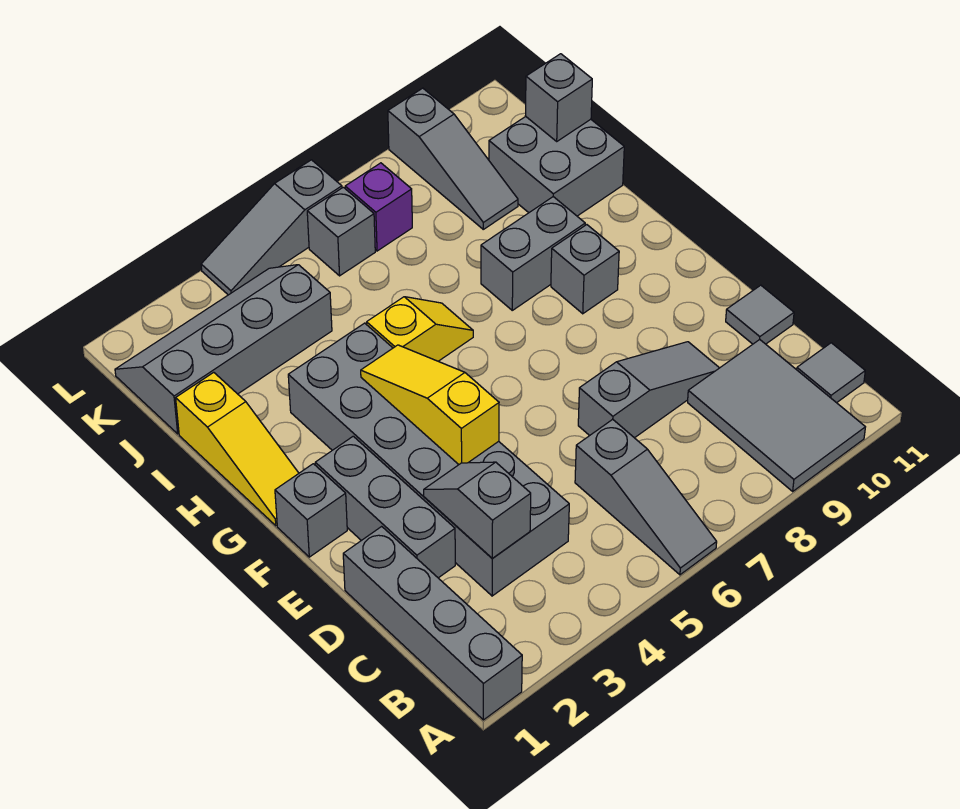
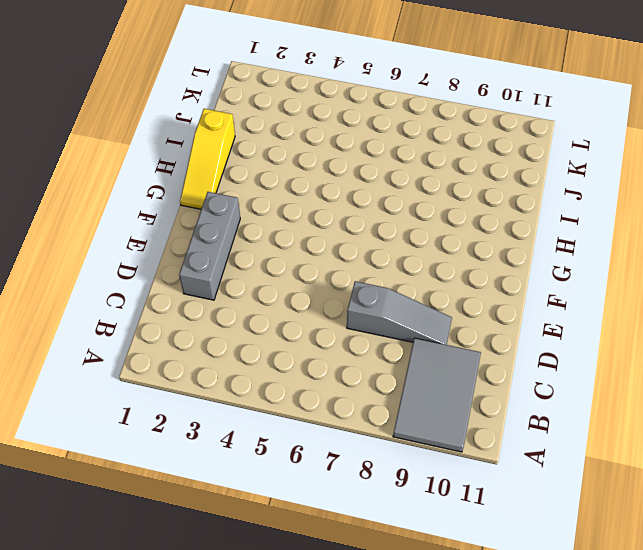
none -> grey 1x4 brick [343,526,522,720]
none -> grey 1x3 slope [575,419,717,575]
none -> grey 1x1 tile [797,343,865,403]

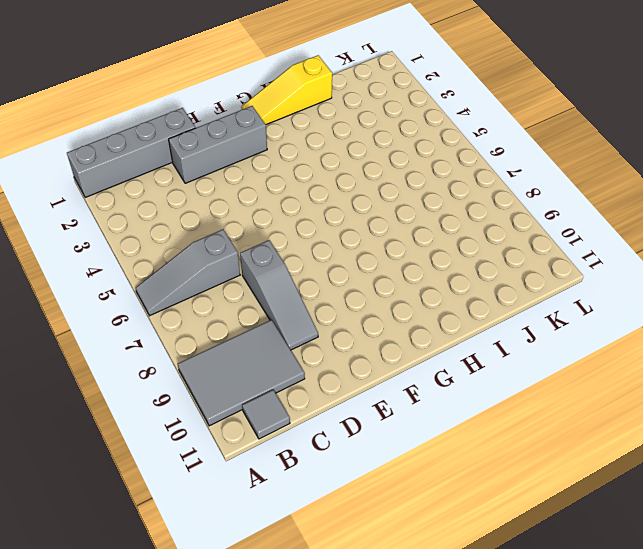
none -> grey 2x6 brick [288,323,569,596]
none -> grey 1x1 tile [726,285,794,344]
none -> grey 1x1 brick [275,464,347,557]

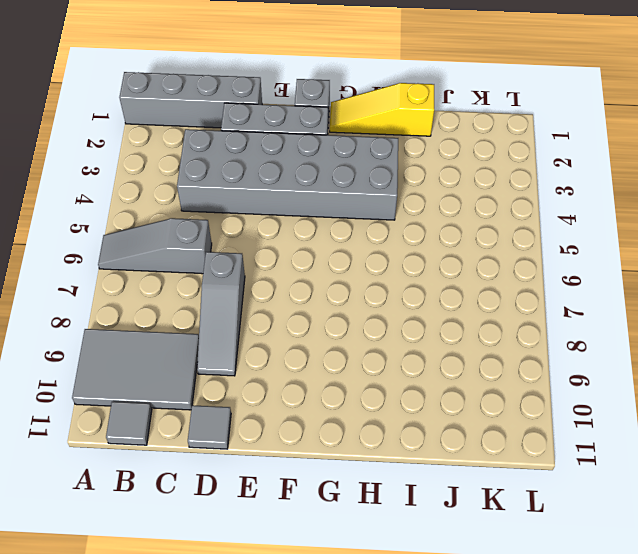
none -> grey 1x1 brick [551,225,619,314]
none -> yellow 1x2 slope [367,297,473,361]
none -> grey 1x2 brick [481,197,585,310]

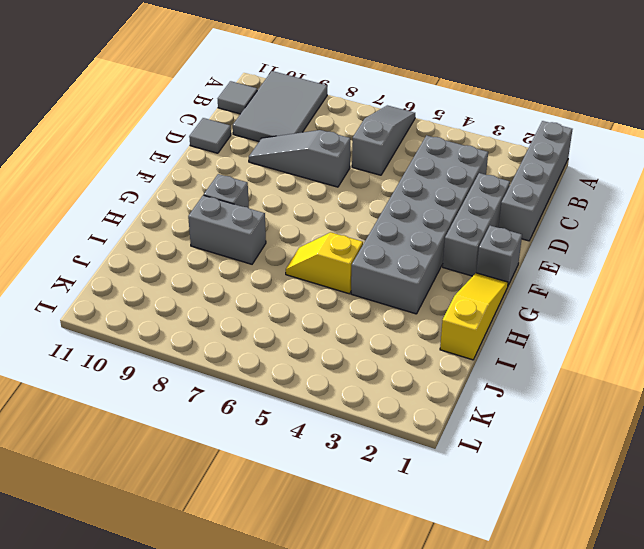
none -> grey 2x2 brick [489,117,624,216]
none -> grey 2x4 slope [115,265,332,434]
none -> grey 1x3 slope [388,88,518,229]

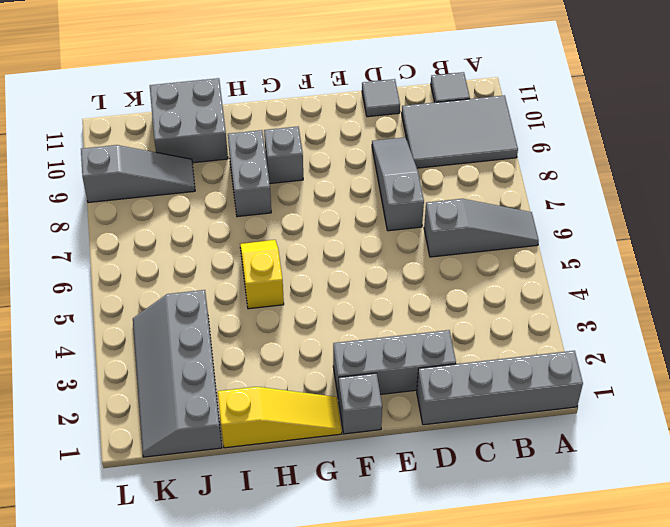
none -> grey 2x6 brick [288,323,569,596]
none -> grey 1x1 brick [307,187,375,276]
none -> purple 1x1 brick [345,163,412,251]

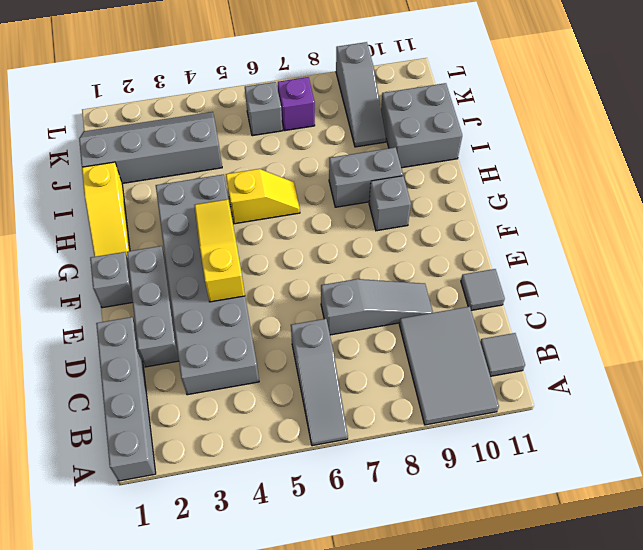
none -> grey 1x3 slope [201,160,342,295]
none -> grey 1x2 slope [424,462,531,558]
none -> grey 1x1 brick [525,54,592,141]

